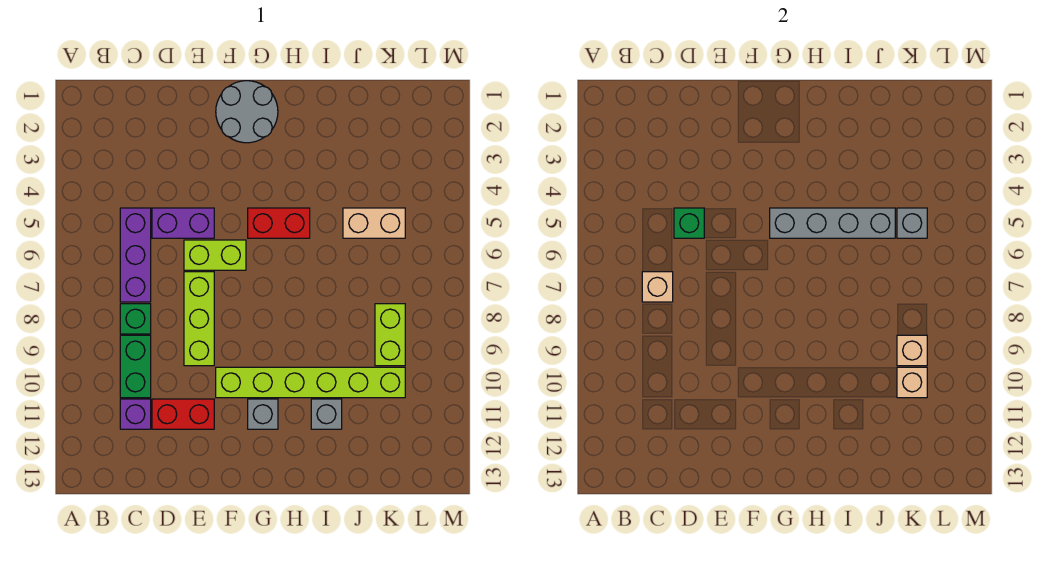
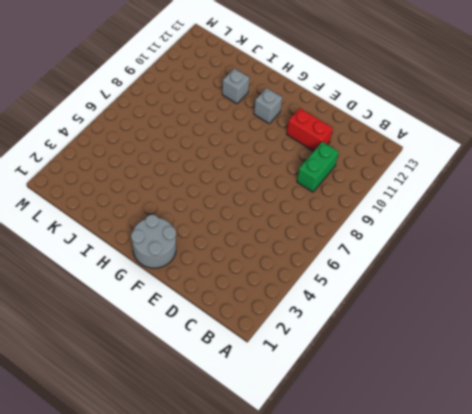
none -> purple 1x3 brick [120,208,151,302]
none -> green 1x1 brick [120,304,151,334]
none -> purple 1x1 brick [120,399,151,429]

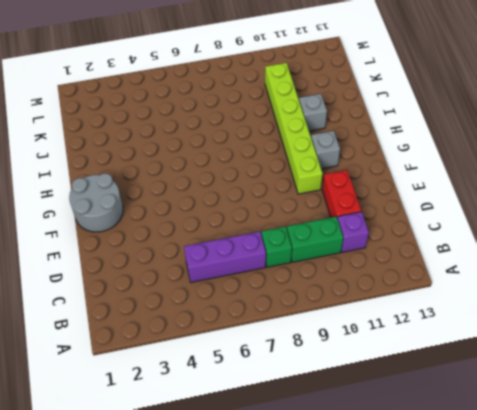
none -> purple 1x2 brick [152,208,214,238]
none -> lime 1x2 brick [184,240,246,270]
none -> lime 1x3 brick [184,272,214,366]

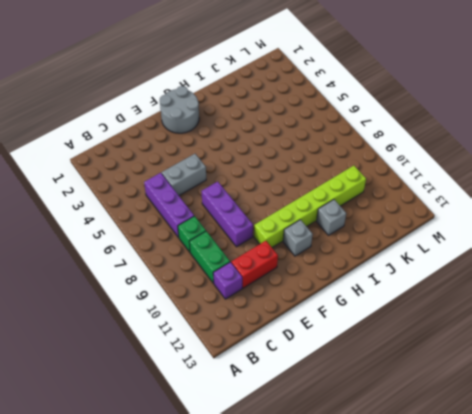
grey 1x2 brick [162,154,206,195] -> purple 1x2 brick [152,208,214,238]
purple 1x3 brick [202,182,253,247] -> lime 1x3 brick [184,272,214,366]
none -> lime 1x2 brick [184,240,246,270]
none -> red 1x2 brick [248,208,310,238]
none -> tan 1x2 brick [343,208,405,238]

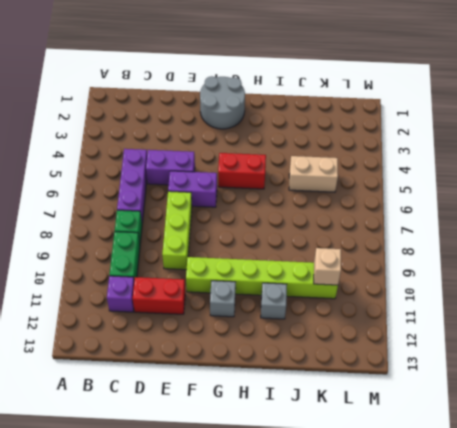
purple 1x2 brick [168,171,217,207] -> lime 1x2 brick [184,240,246,270]
none -> lime 1x2 brick [375,304,405,366]
none -> tan 1x1 brick [642,272,673,302]
none -> green 1x1 brick [674,208,704,238]

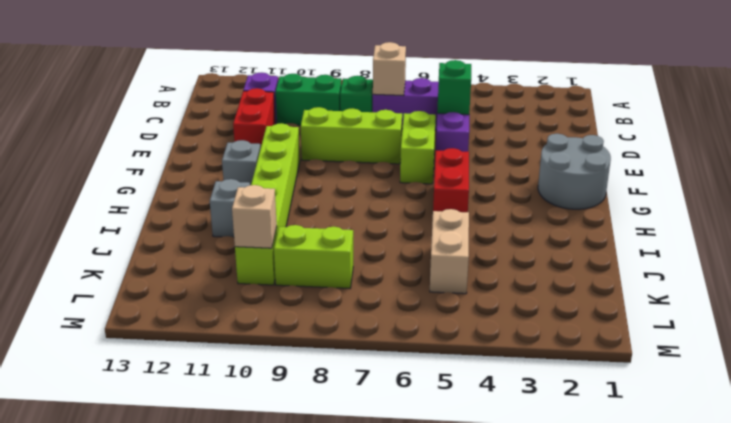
none -> grey 1x4 brick [770,208,895,238]
none -> grey 1x1 brick [897,208,927,238]
none -> tan 1x1 brick [897,335,927,366]

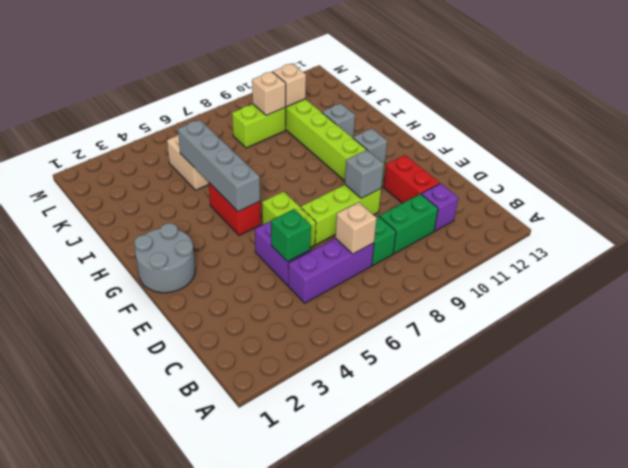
grey 1x1 brick [345,150,384,198] -> grey 1x1 brick moved to [897,208,927,238]

